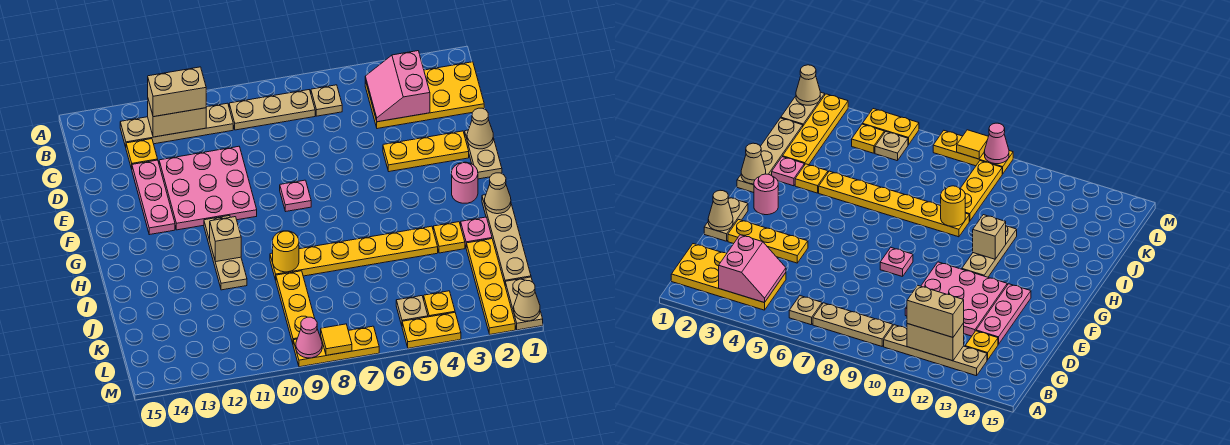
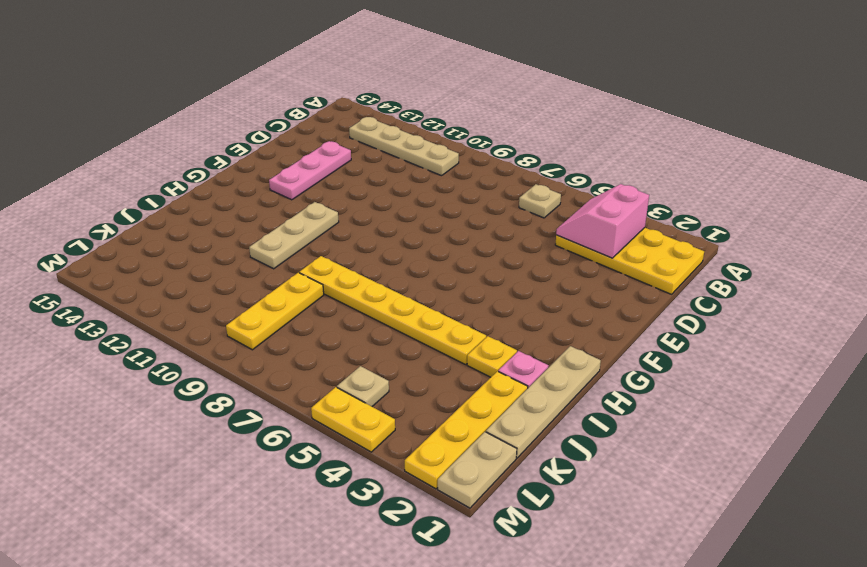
none -> tan 1x3 plate [229,90,315,130]
none -> yellow 1x1 plate [126,139,158,169]
none -> pink 3x3 plate [159,146,257,230]
none -> tan 1x2 plate [465,130,502,179]

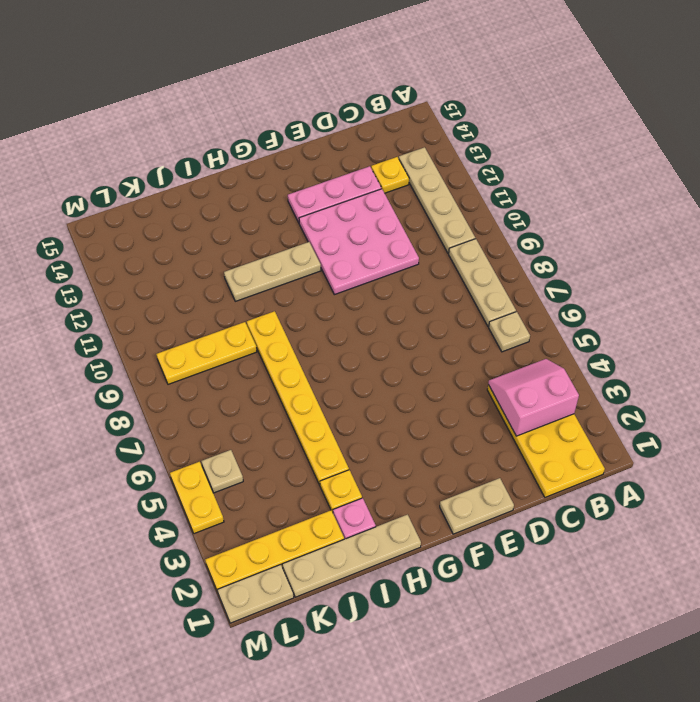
none -> yellow 1x3 plate [383,131,469,172]
none -> pink 1x1 plate [280,180,311,211]
none -> pink 1x1 round brick [452,162,478,203]
none -> yellow 1x1 plate [424,291,455,317]

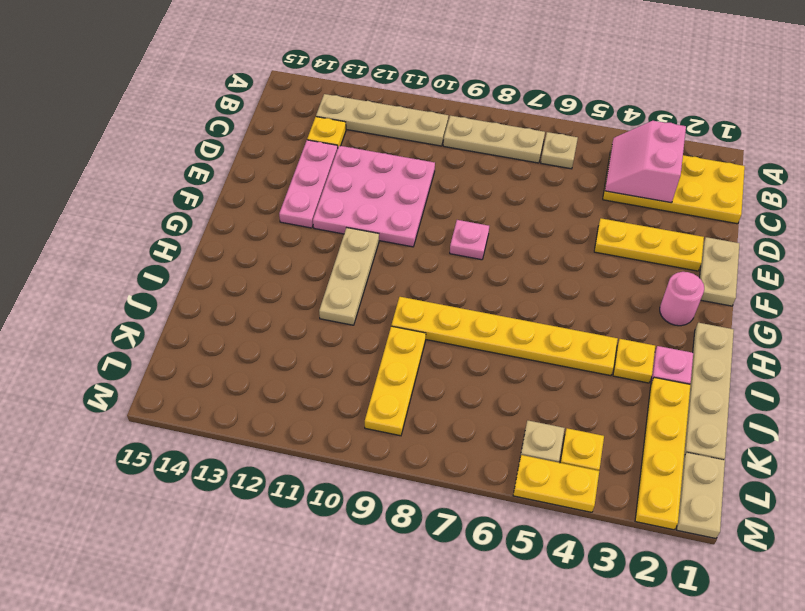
none -> yellow 1x3 plate [293,326,379,367]
none -> tan 1x2 brick [148,100,206,137]
none -> tan 1x1 cone [467,108,493,149]
none -> tan 1x1 cone [485,173,511,214]

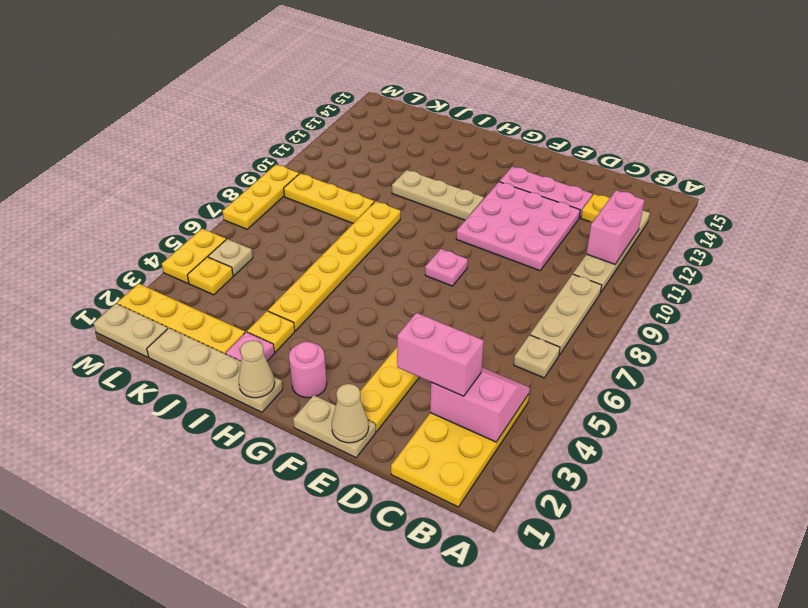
pink 1x2 brick [586,190,644,264] -> tan 1x2 brick [148,100,206,137]
pink 1x2 brick [397,313,484,396] -> none
none -> tan 1x1 brick [210,217,241,262]
none -> yellow 1x1 round brick [273,231,299,272]
none -> tan 1x1 cone [514,280,540,321]
none -> yellow 1x1 tile [321,324,352,355]

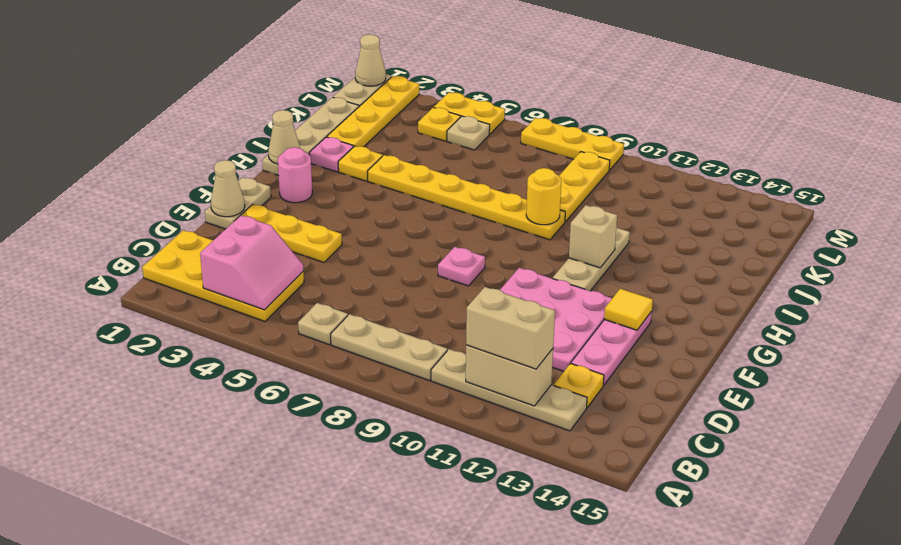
yellow 1x1 tile [604,289,653,330] -> yellow 1x1 tile moved to [321,324,352,355]
none -> pink 1x1 cone [296,317,322,358]

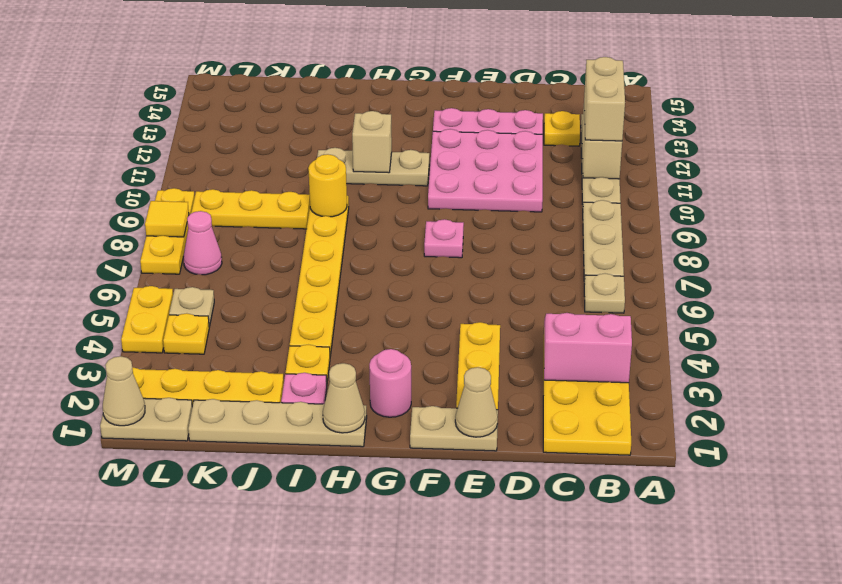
pink 1x1 cone [184,211,222,275] -> pink 1x1 cone moved to [296,317,322,358]

